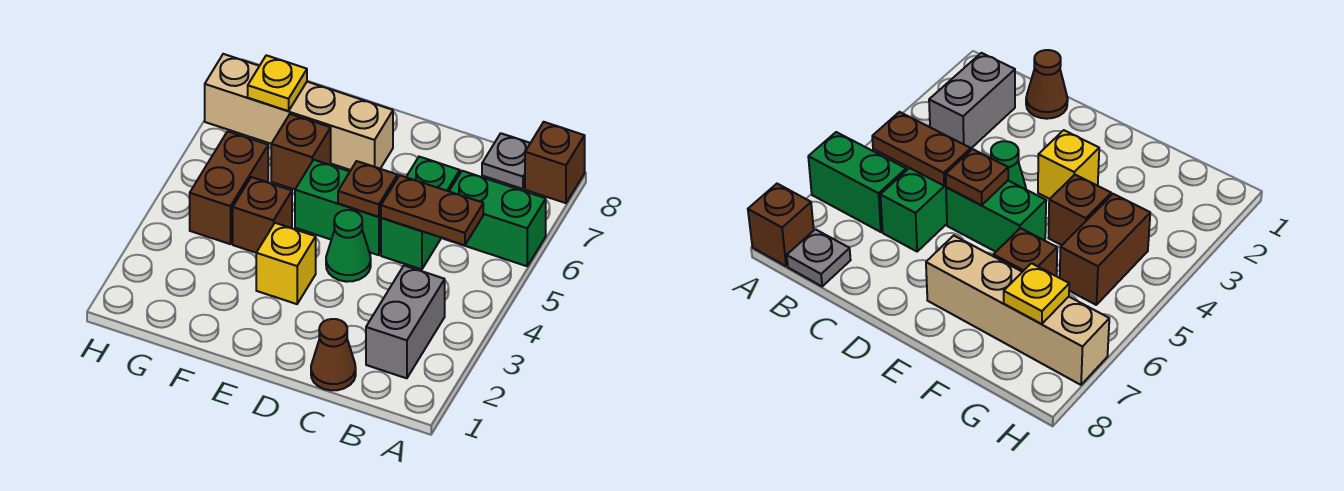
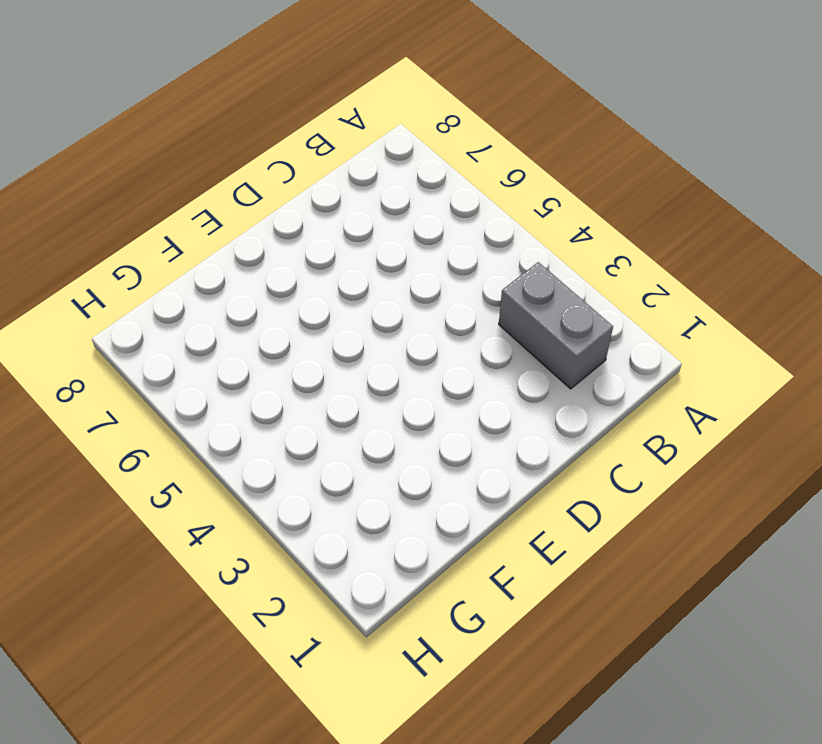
none -> green 1x2 brick [446,171,546,266]
none -> brown 1x1 brick [525,122,585,203]
none -> grey 1x1 plate [482,133,530,189]

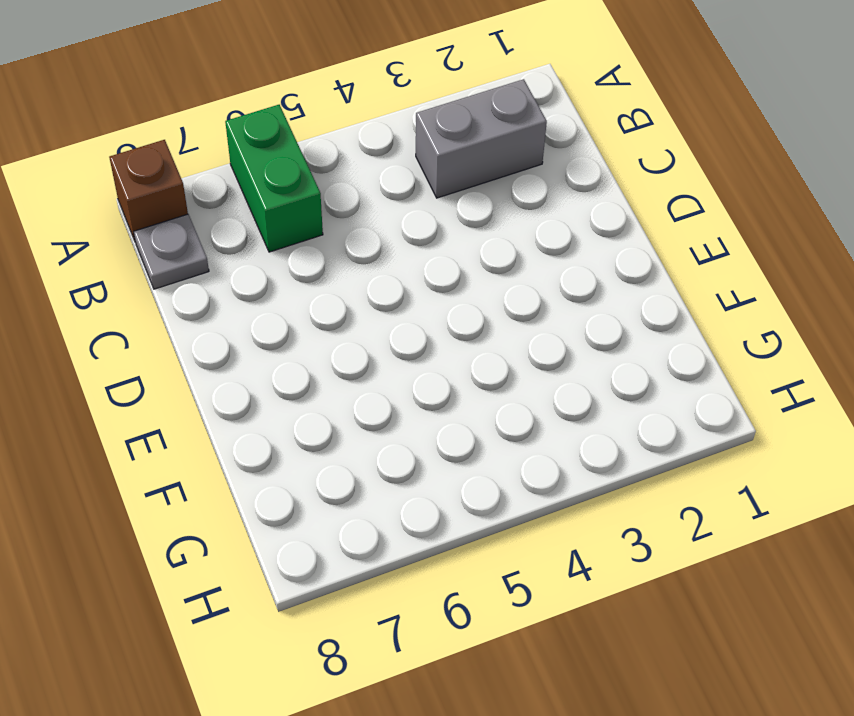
none -> brown 1x1 cone [311,319,356,390]
none -> green 1x2 brick [381,157,460,269]
none -> green 1x1 cone [326,210,371,282]

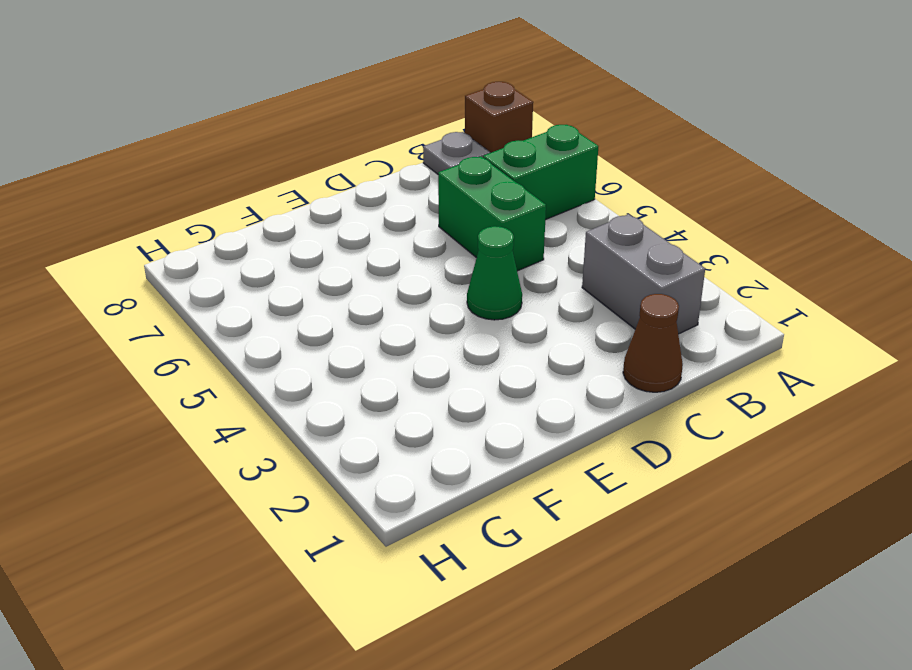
none -> green 1x2 brick [295,160,381,255]
none -> yellow 1x1 brick [256,223,316,304]
none -> tan 1x4 brick [205,54,393,170]

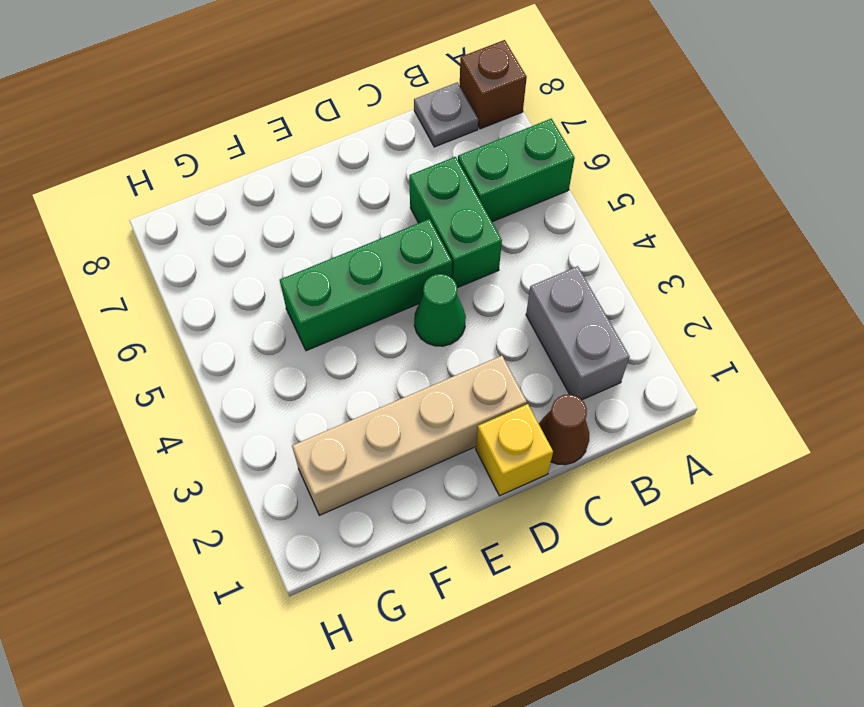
yellow 1x1 brick [476,404,553,496] -> yellow 1x1 brick moved to [256,223,316,304]
tan 1x4 brick [292,356,527,515] -> tan 1x4 brick moved to [205,54,393,170]
green 1x3 brick [280,219,452,351] -> green 1x2 brick [295,160,381,255]
none -> brown 1x1 brick [233,177,292,253]
none -> brown 1x1 brick [271,114,331,190]
none -> brown 1x2 brick [190,131,268,244]

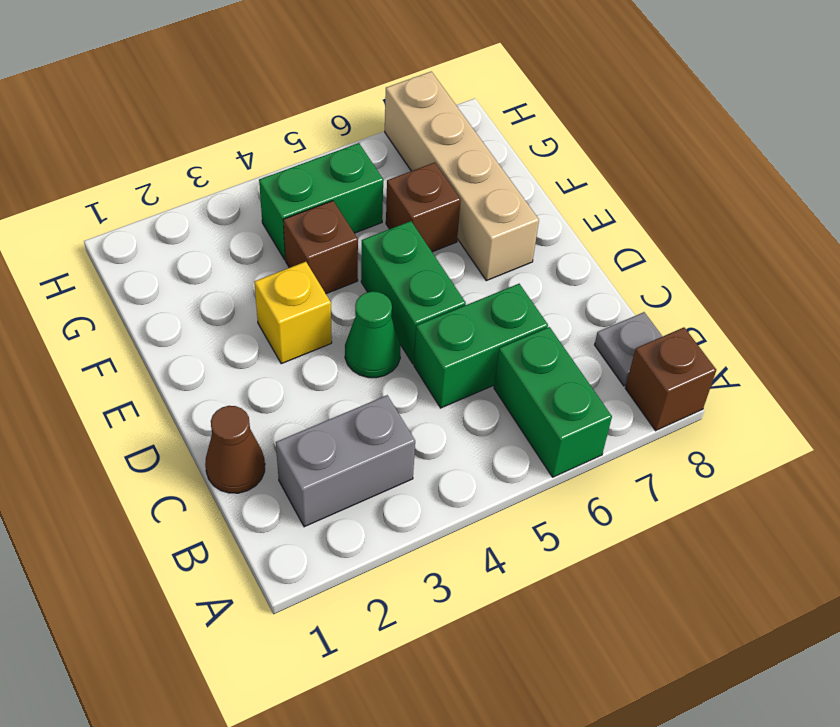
green 1x2 brick [259,143,383,260] -> brown 1x2 brick [190,131,268,244]
none -> brown 1x2 plate [381,175,483,245]
none -> brown 1x1 plate [338,161,397,217]
none -> yellow 1x1 plate [248,55,307,111]

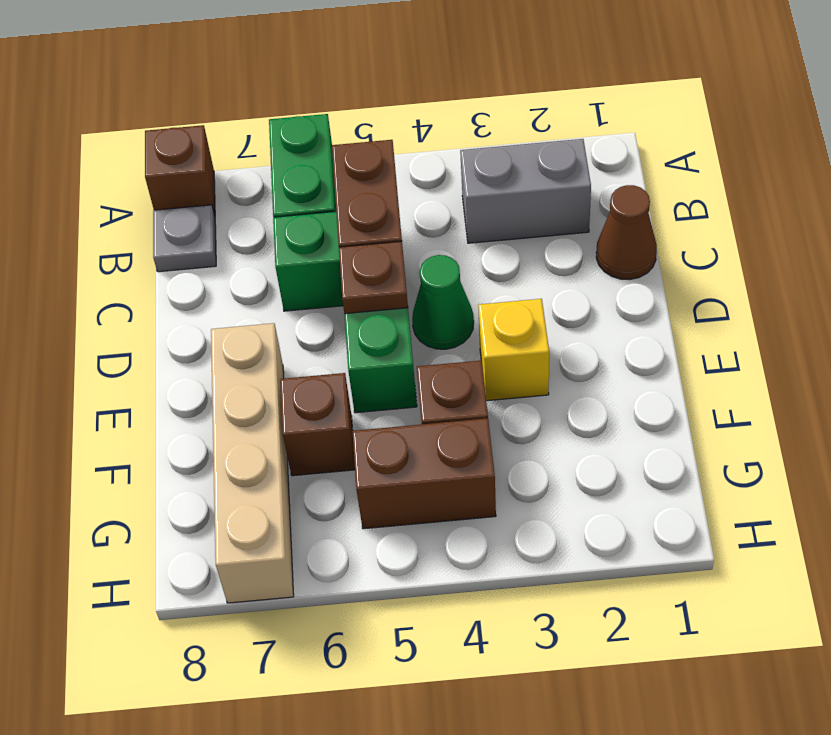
none -> yellow 1x1 plate [248,55,307,111]

